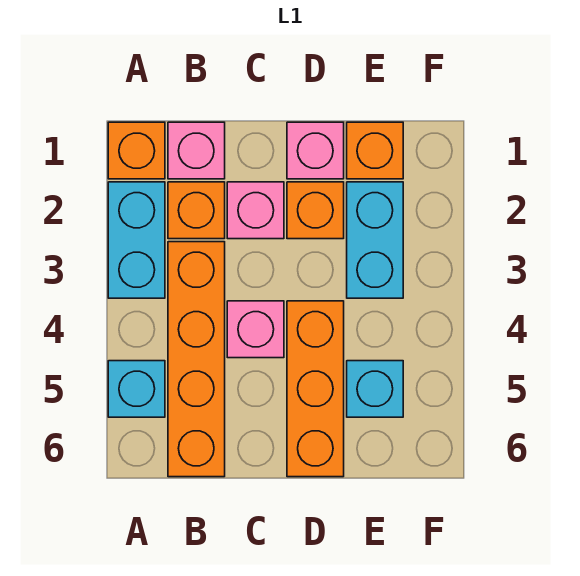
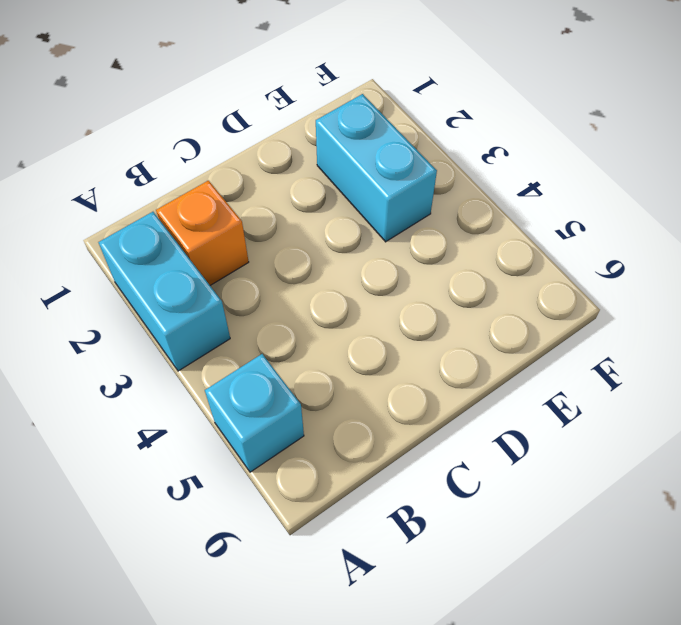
none -> orange 1x1 brick [108,122,165,179]
none -> pink 1x1 brick [168,122,225,179]
none -> orange 1x4 brick [168,242,225,477]

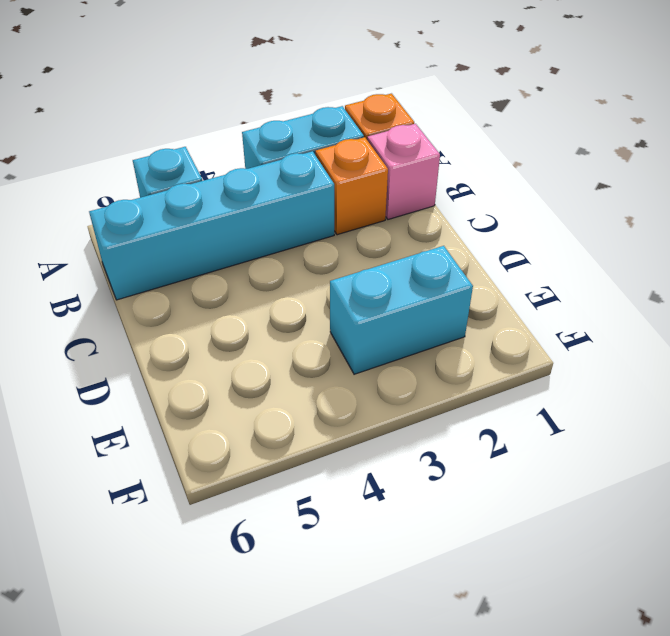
cyan 1x4 brick [89,151,334,300] -> orange 1x4 brick [168,242,225,477]
none -> pink 1x1 brick [227,182,284,239]
none -> pink 1x1 brick [227,301,284,358]
none -> pink 1x1 brick [287,122,344,179]

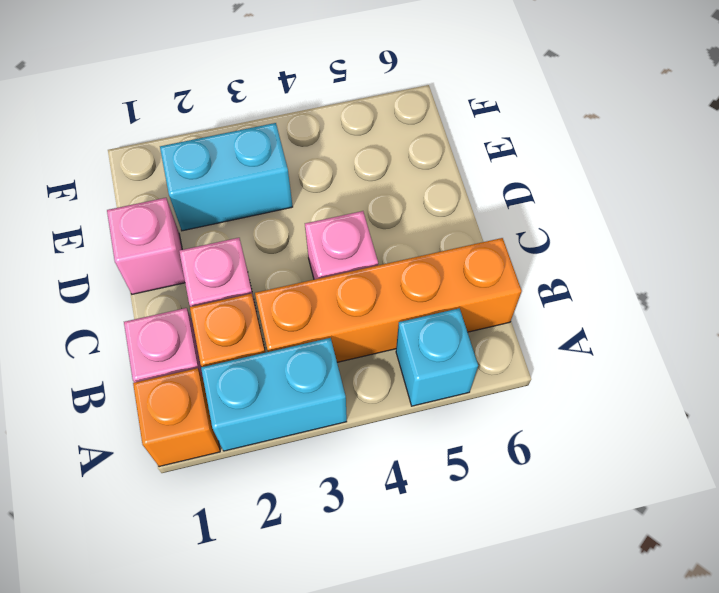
none -> orange 1x1 brick [287,182,344,239]
none -> orange 1x3 brick [287,301,344,477]
none -> orange 1x1 brick [347,122,403,179]

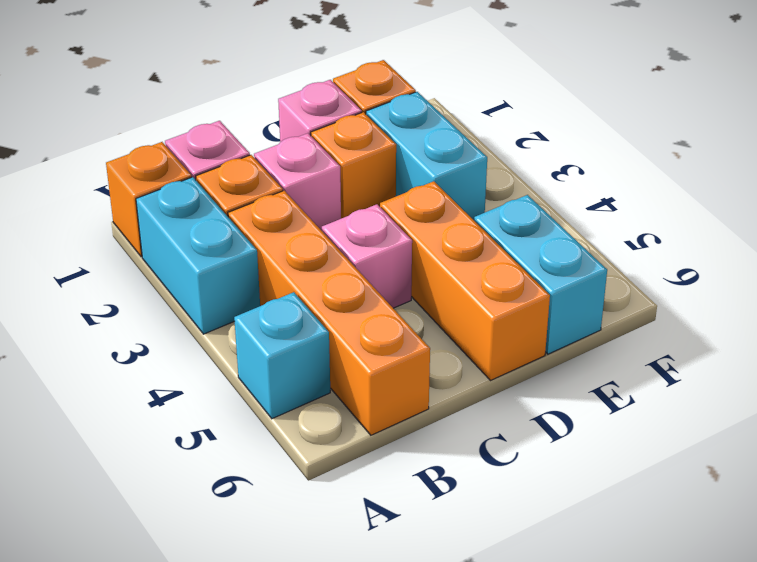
cyan 1x2 brick [474,195,607,354] -> cyan 1x1 brick [347,361,403,417]

